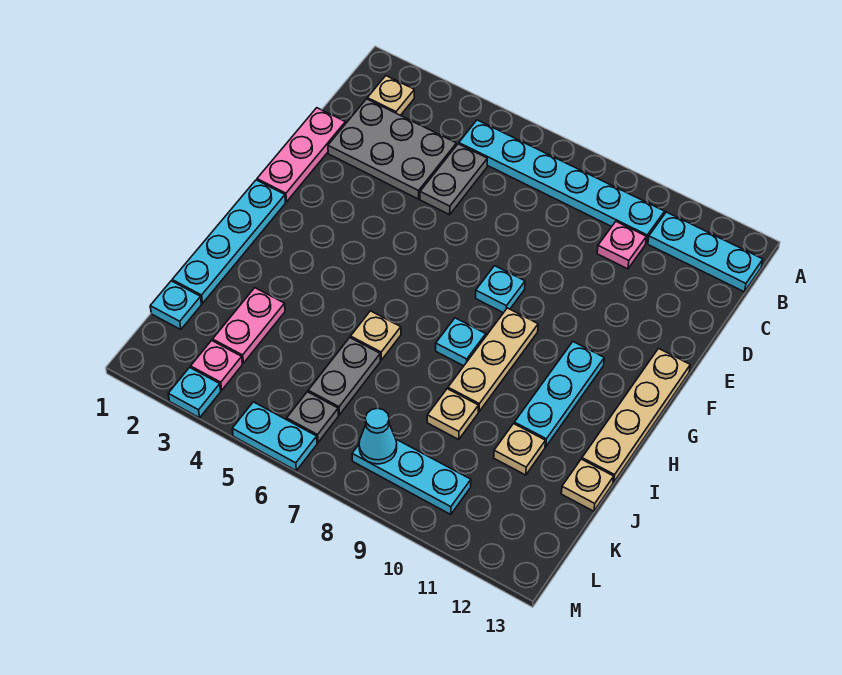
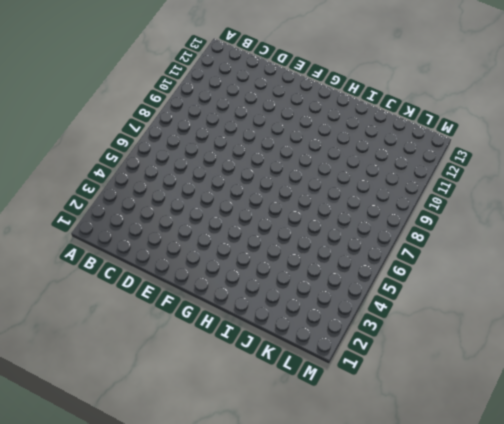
none -> tan 1x1 plate [367,76,414,115]
none -> cyan 1x6 plate [459,120,665,243]
none -> cyan 1x3 plate [648,212,763,292]

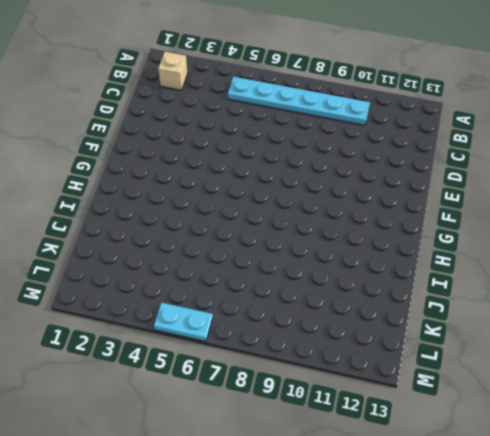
tan 1x1 brick [158,52,188,90] -> tan 1x1 plate [367,76,414,115]
none -> cyan 1x3 plate [648,212,763,292]
none -> grey 2x3 plate [328,99,456,199]
none -> grey 1x2 plate [420,144,487,215]

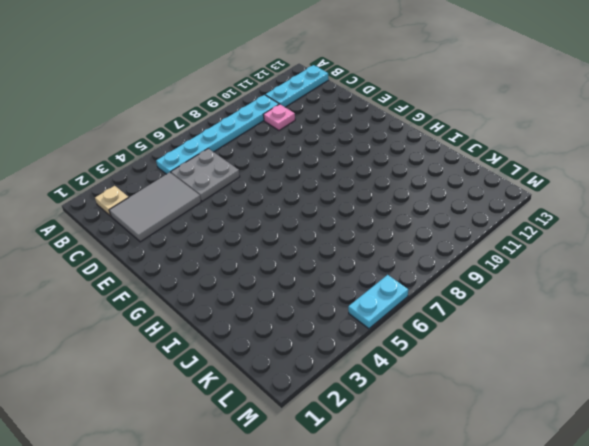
grey 2x3 tile [109,172,201,242] -> grey 2x3 plate [328,99,456,199]
grey 2x2 plate [171,148,240,201] -> grey 1x2 plate [420,144,487,215]
none -> pink 1x3 plate [257,108,345,202]
none -> cyan 1x1 plate [476,266,525,313]
none -> tan 1x4 plate [582,349,690,482]

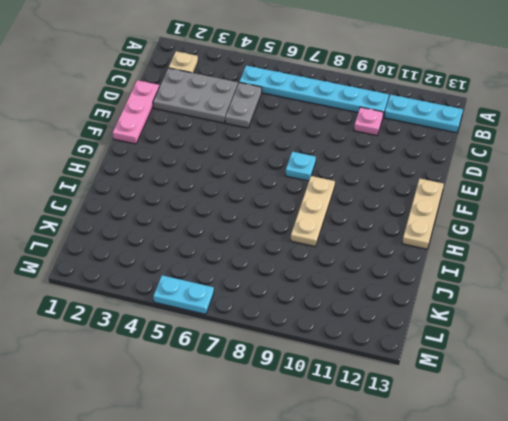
tan 1x3 plate [402,178,444,249] -> tan 1x4 plate [582,349,690,482]
none -> cyan 1x4 plate [172,180,286,303]
none -> cyan 1x3 plate [514,342,604,447]
none -> cyan 1x1 plate [436,318,486,366]

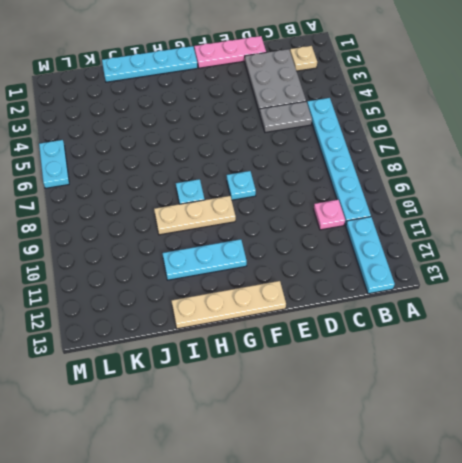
none -> tan 1x1 plate [351,311,401,360]
none -> pink 1x2 plate [213,288,285,363]
none -> grey 1x2 plate [308,338,380,415]

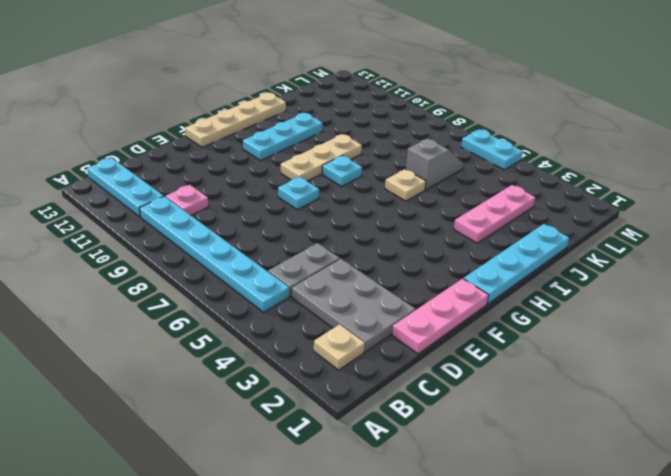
pink 1x3 plate [454,185,535,243] -> pink 1x2 plate [213,288,285,363]
grey 1x2 slope [406,138,464,190] -> grey 1x2 plate [308,338,380,415]
none -> tan 1x1 plate [427,389,478,440]
none -> tan 1x1 plate [494,424,545,475]
none -> tan 1x1 plate [561,459,614,511]

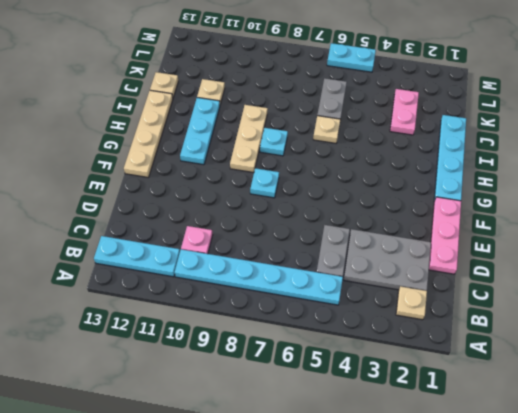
none -> tan 1x1 plate [427,389,478,440]
none -> cyan 1x1 plate [150,281,202,330]
none -> pink 1x1 plate [191,340,242,390]

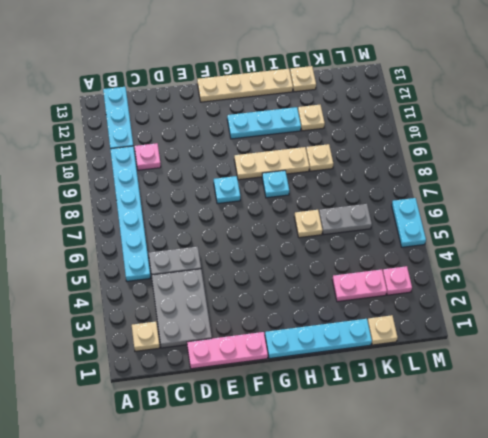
tan 1x1 plate [368,315,398,345] -> cyan 1x1 plate [150,281,202,330]
none -> grey 1x1 plate [287,392,338,442]
none -> cyan 1x3 plate [352,439,471,514]
none -> cyan 1x1 plate [168,367,221,418]

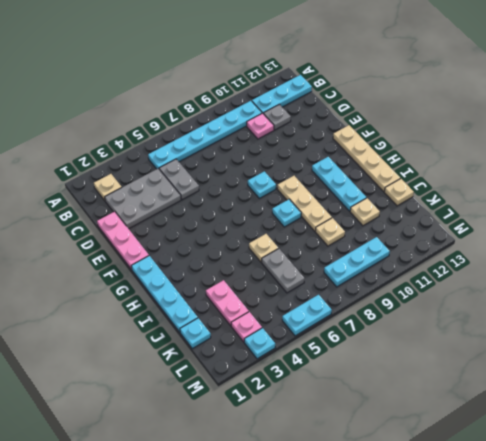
grey 1x1 plate [264,104,291,130] -> grey 1x1 plate moved to [287,392,338,442]
none -> cyan 1x1 cone [359,408,397,464]

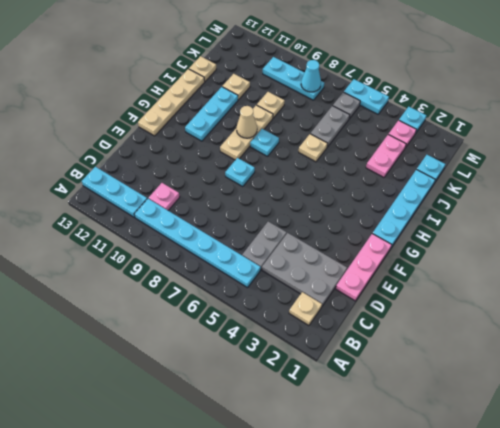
tan 1x1 cone [237,106,257,138] -> none

